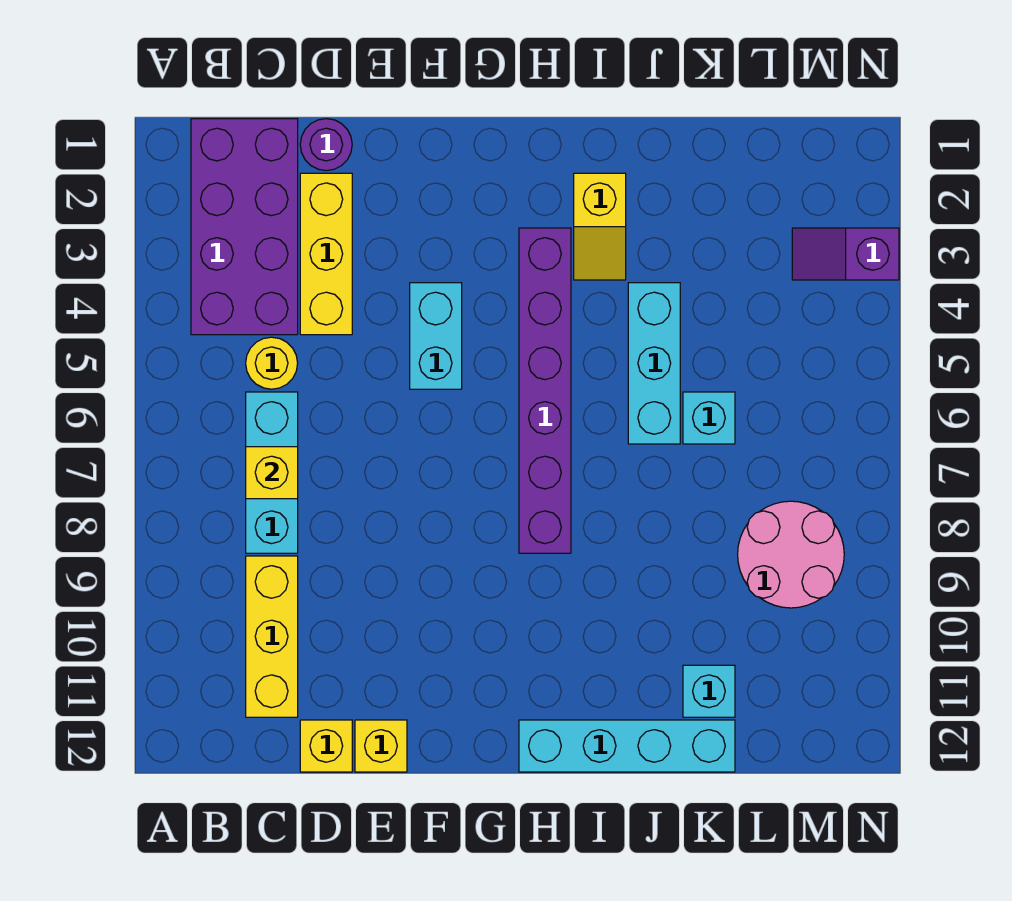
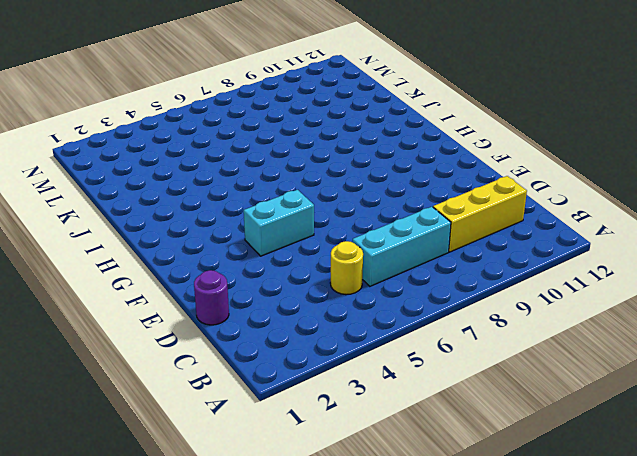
none -> purple 2x4 brick [191,119,298,335]
none -> yellow 1x3 brick [300,173,352,335]
none -> yellow 1x1 brick [300,720,352,772]

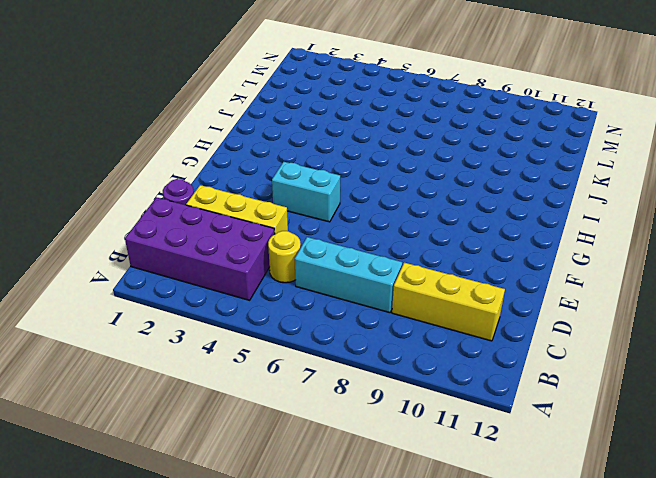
none -> yellow 1x1 brick [300,720,352,772]
none -> yellow 1x1 brick [355,720,407,772]
none -> purple 1x6 brick [519,228,571,553]

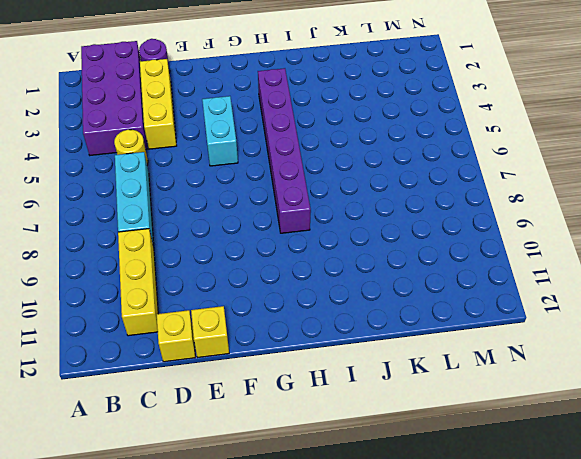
none -> cyan 1x4 brick [519,720,735,772]
none -> yellow 1x2 slope [574,173,626,280]
none -> cyan 1x3 brick [628,283,680,444]

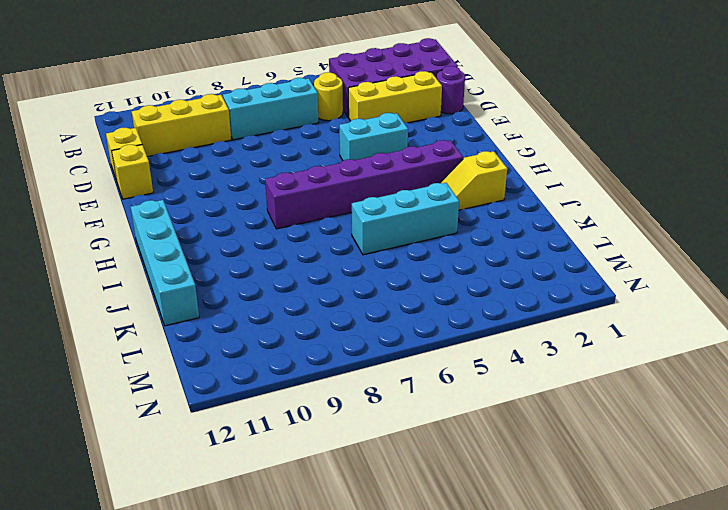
none -> cyan 1x1 brick [683,392,735,444]
none -> cyan 1x1 brick [683,665,735,717]
none -> pink 2x2 round brick [738,501,844,608]

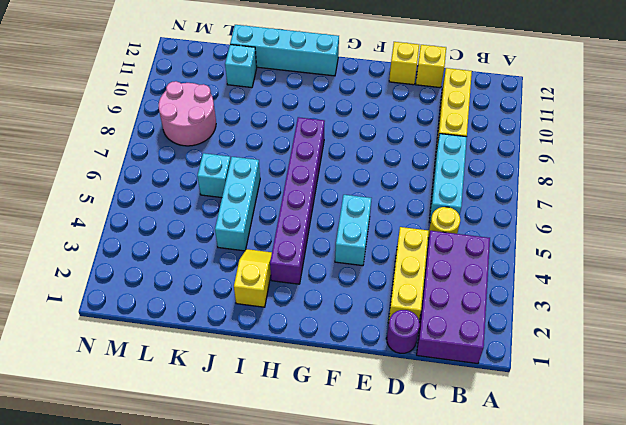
none -> purple 1x2 slope [792,228,899,280]
none -> yellow 1x1 brick [246,447,298,499]

